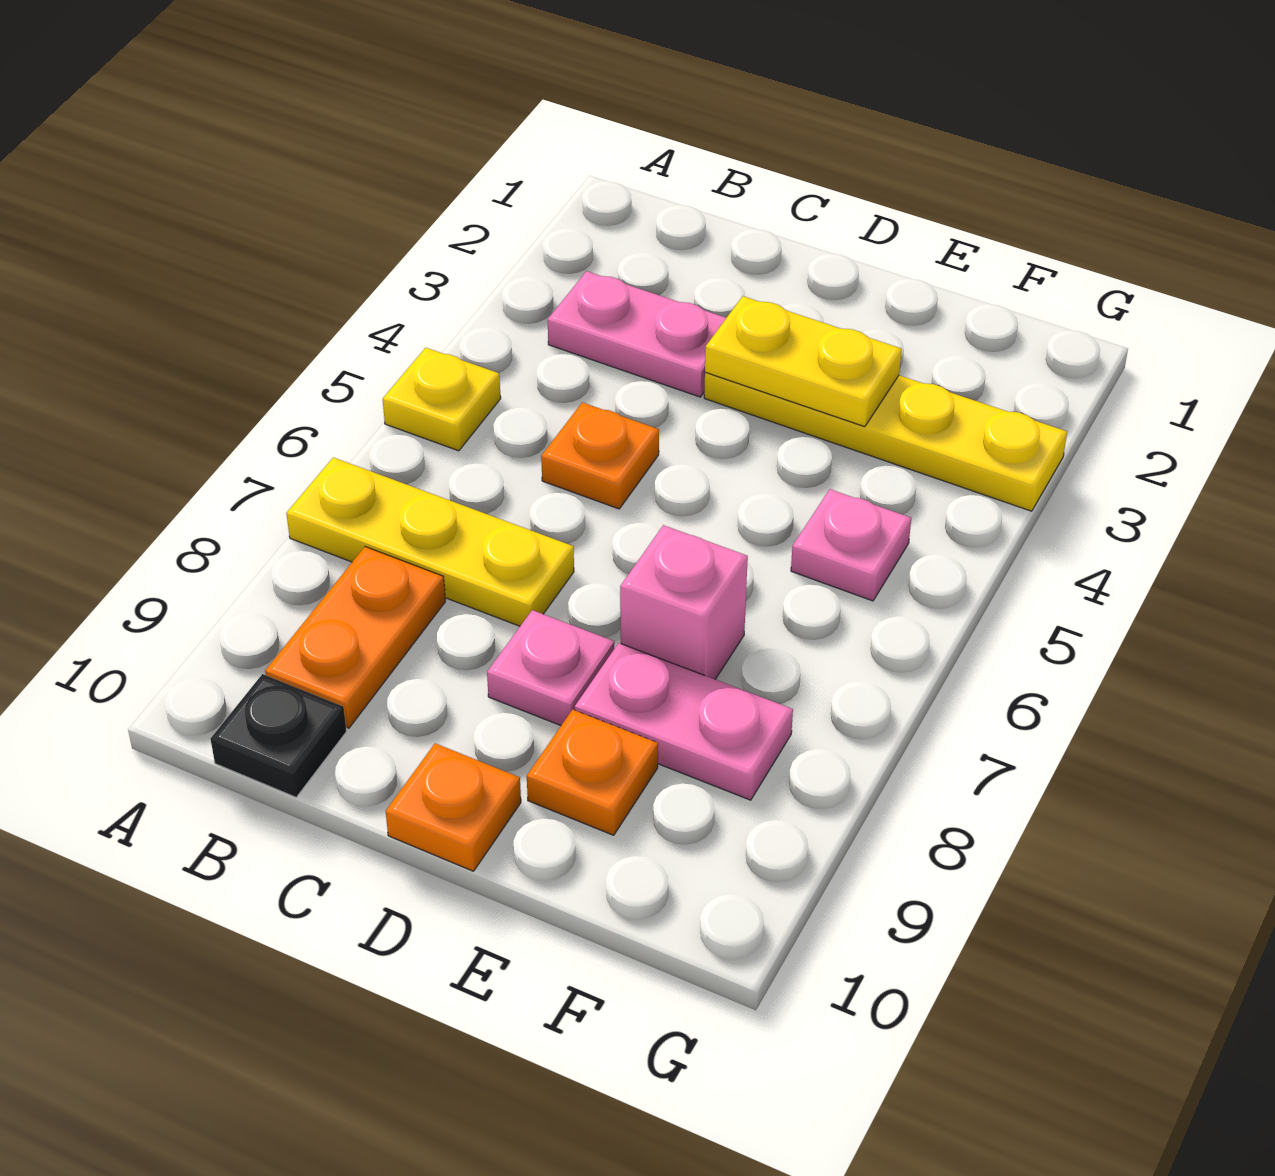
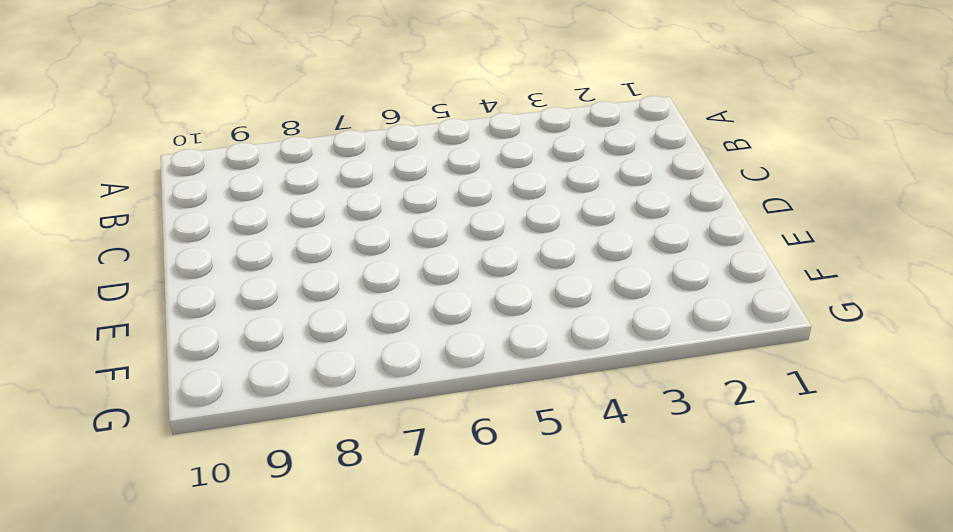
none -> yellow 1x1 plate [383,348,501,451]
none -> yellow 1x3 plate [286,457,574,626]
none -> pink 1x2 plate [548,271,726,397]

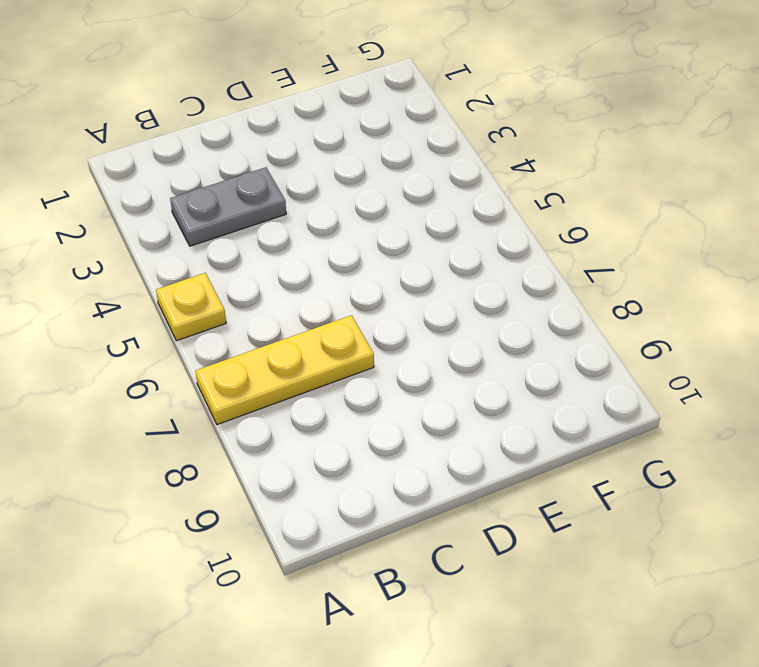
grey 1x2 plate [170,167,286,246] -> pink 1x2 plate [548,271,726,397]
none -> orange 1x2 plate [265,547,445,728]
none -> black 1x1 plate [211,674,347,797]
none -> orange 1x1 plate [541,402,659,509]

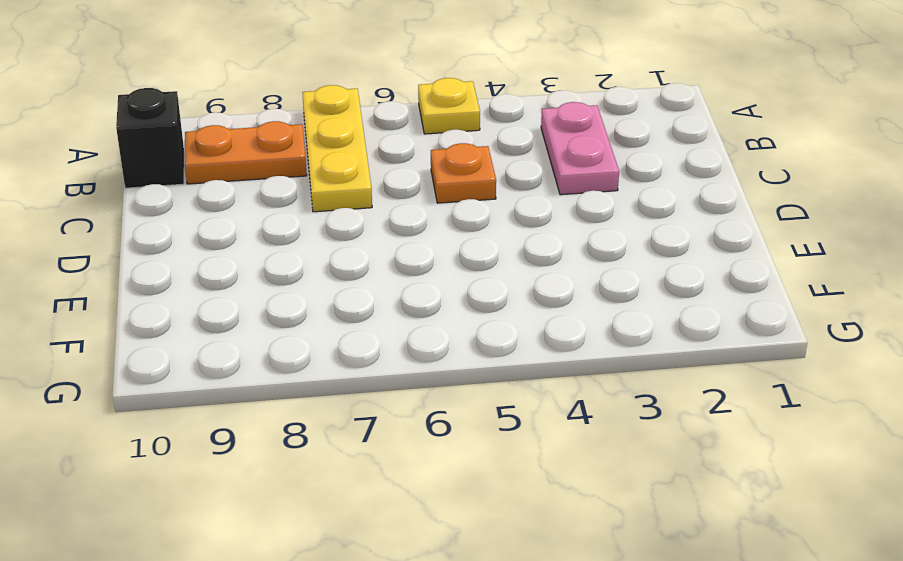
black 1x1 brick [116,88,184,188] -> black 1x1 plate [211,674,347,797]
none -> yellow 1x4 plate [704,372,1067,511]
none -> pink 1x1 plate [487,610,614,725]
none -> orange 1x1 plate [386,743,521,871]

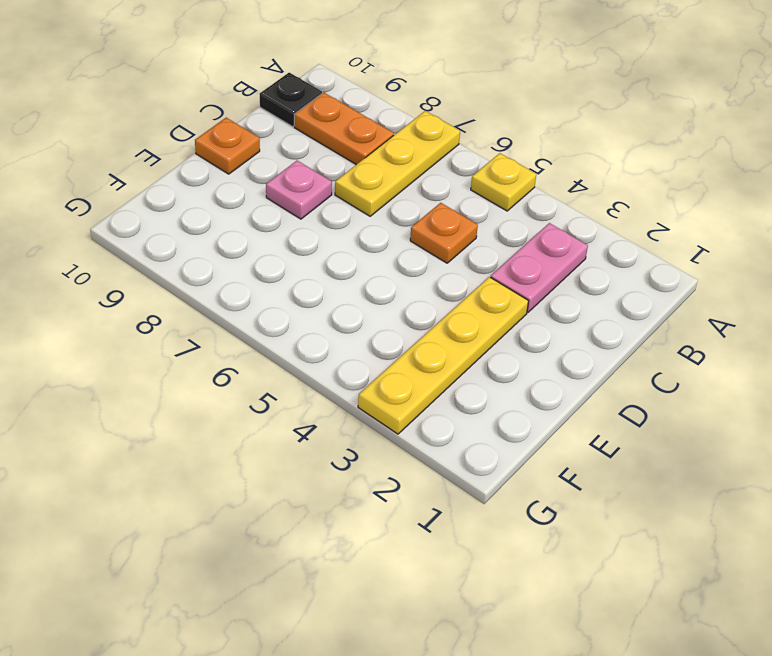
none -> pink 1x1 brick [620,525,748,679]
none -> pink 1x2 plate [575,643,793,800]
none -> orange 1x1 plate [527,710,658,835]

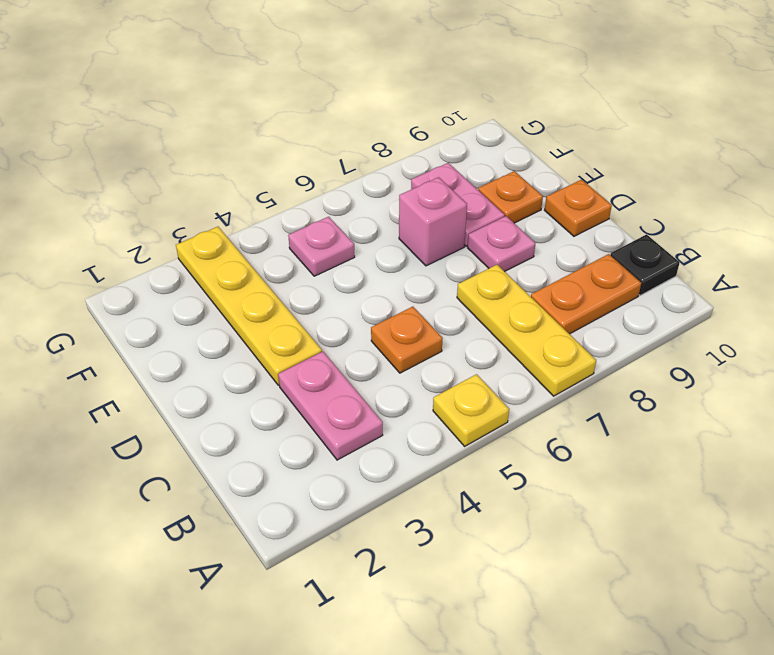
none -> yellow 1x2 plate [705,296,902,427]

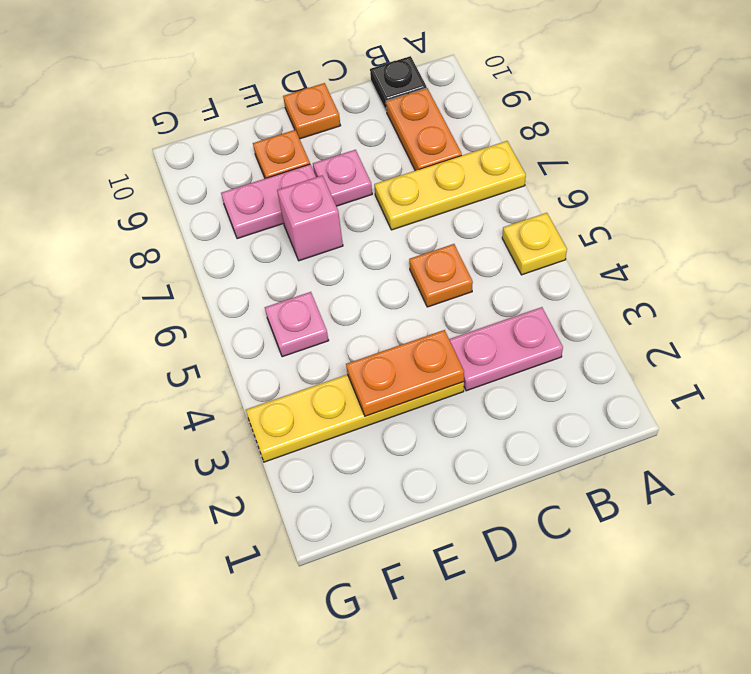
orange 1x2 plate [346,330,464,416] -> yellow 1x2 plate [705,296,902,427]

